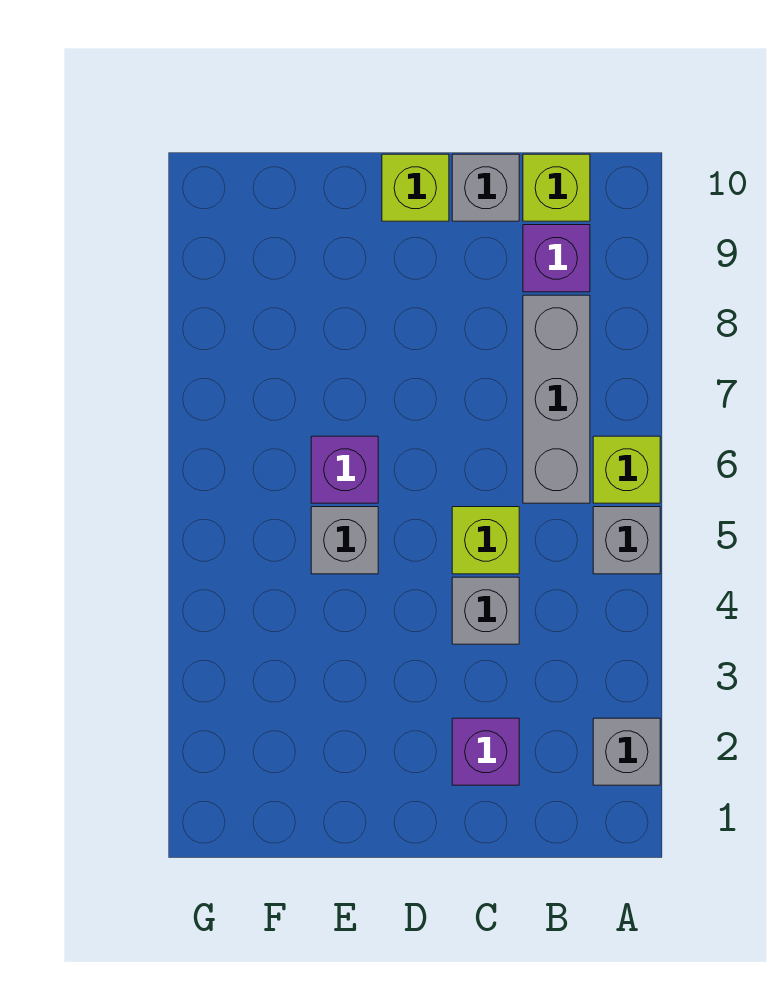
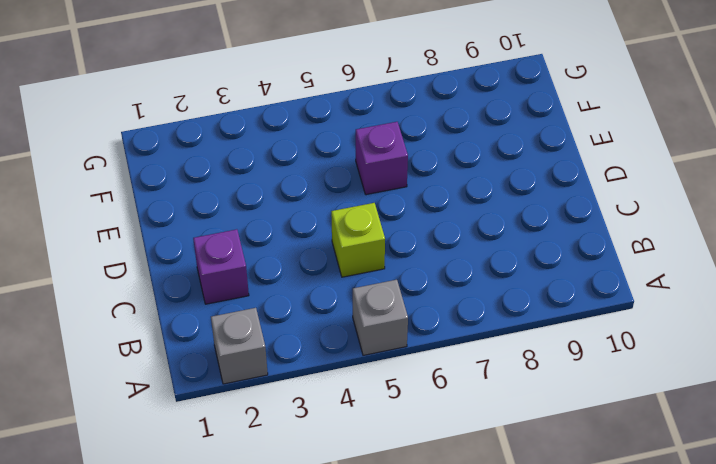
none -> lime 1x1 brick [593,436,660,503]
none -> grey 1x3 brick [523,295,590,503]
none -> purple 1x1 brick [523,225,590,292]

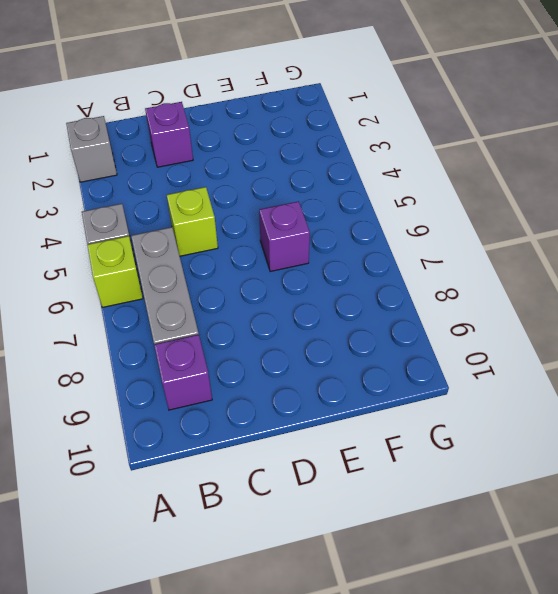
none -> lime 1x1 brick [523,154,590,221]
none -> grey 1x1 brick [452,577,519,644]
none -> grey 1x1 brick [452,154,519,221]

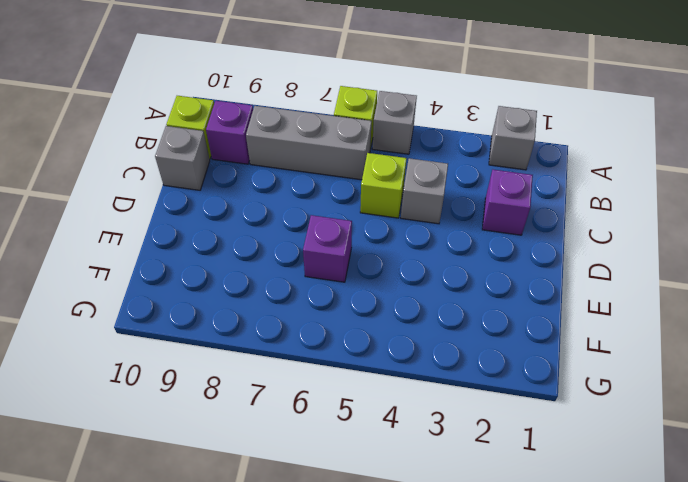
none -> lime 1x1 brick [382,154,449,221]
none -> grey 1x1 brick [311,507,378,574]

